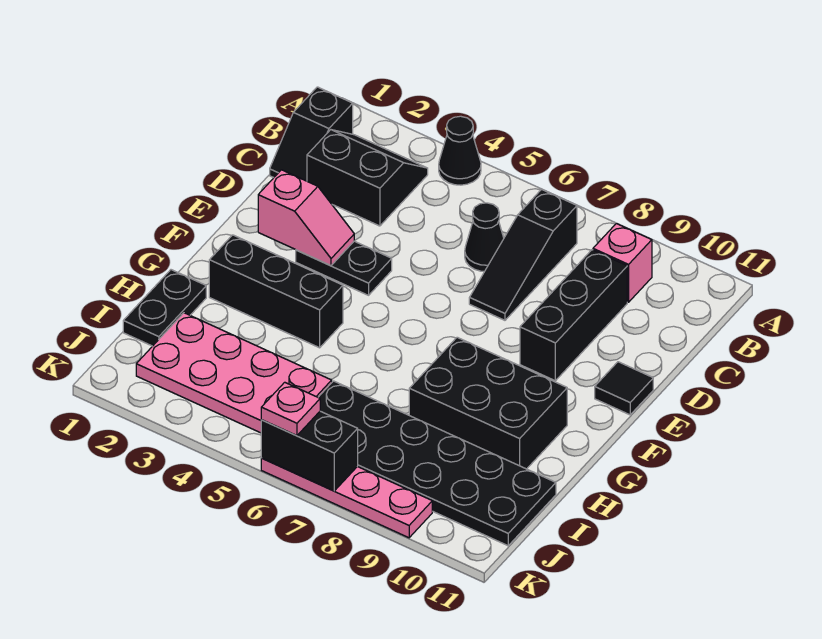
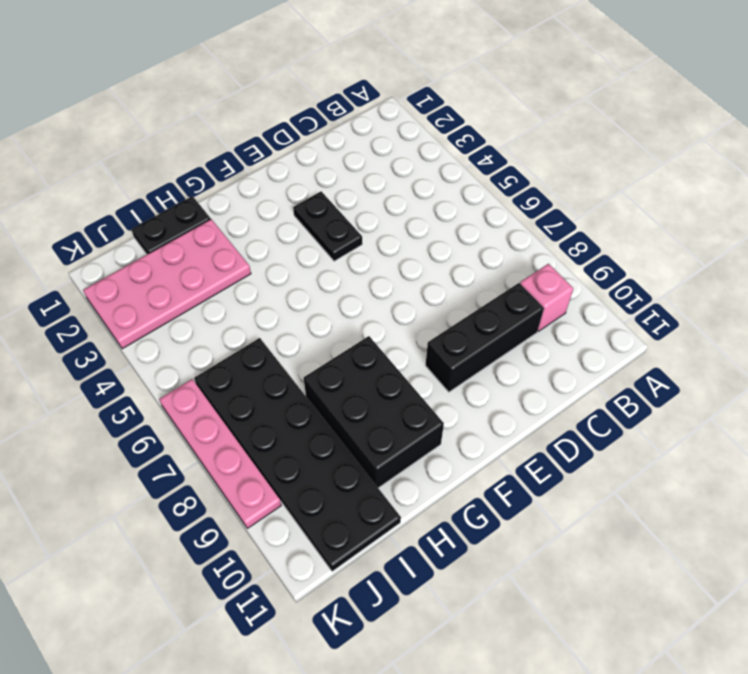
pink 2x4 plate [83,219,251,349] -> pink 2x4 plate turned to [136,313,332,433]
none -> black 1x1 cone [439,116,481,185]
none -> black 1x2 slope [270,87,353,181]
none -> black 2x2 slope [307,130,428,226]

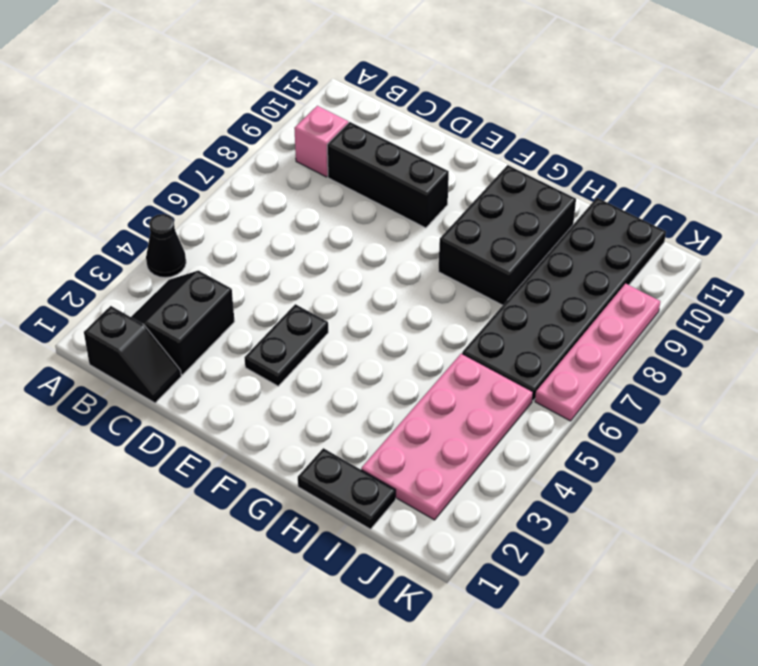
none -> black 1x3 slope [469,189,577,320]
none -> black 1x1 cone [465,203,504,271]
none -> black 1x1 tile [595,362,653,415]

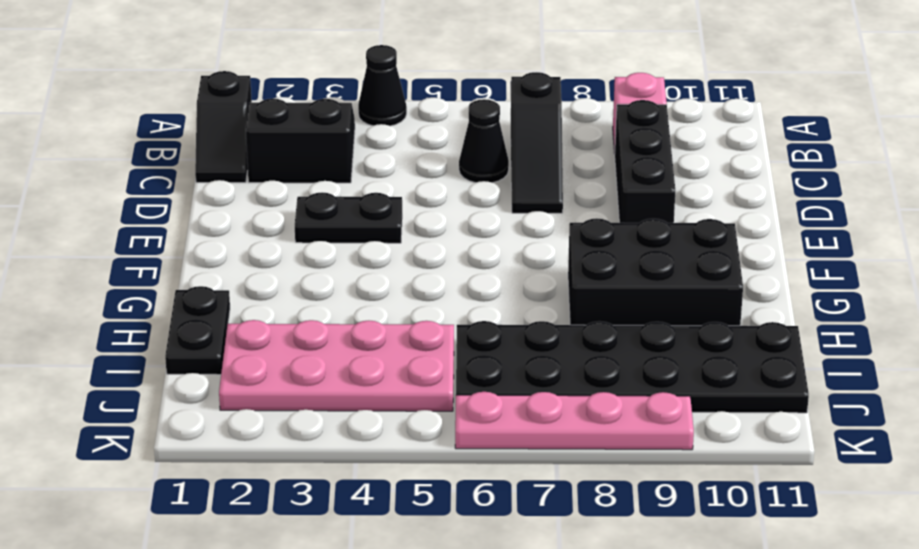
none -> black 1x1 tile [595,362,653,415]
none -> black 1x3 brick [209,235,343,348]
none -> pink 1x2 slope [258,170,354,265]

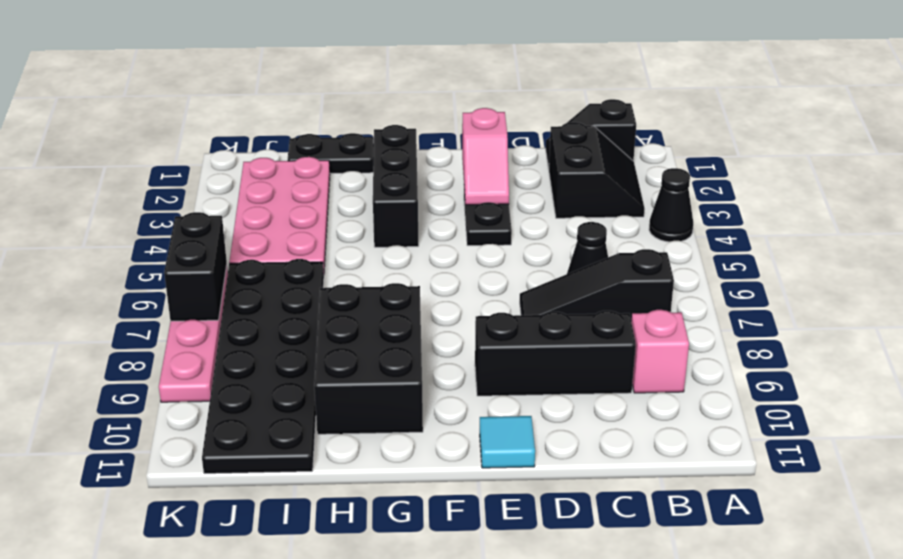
cyan 1x1 tile [480,416,535,468] -> black 1x1 tile [595,362,653,415]
none -> pink 1x1 plate [261,382,320,436]

